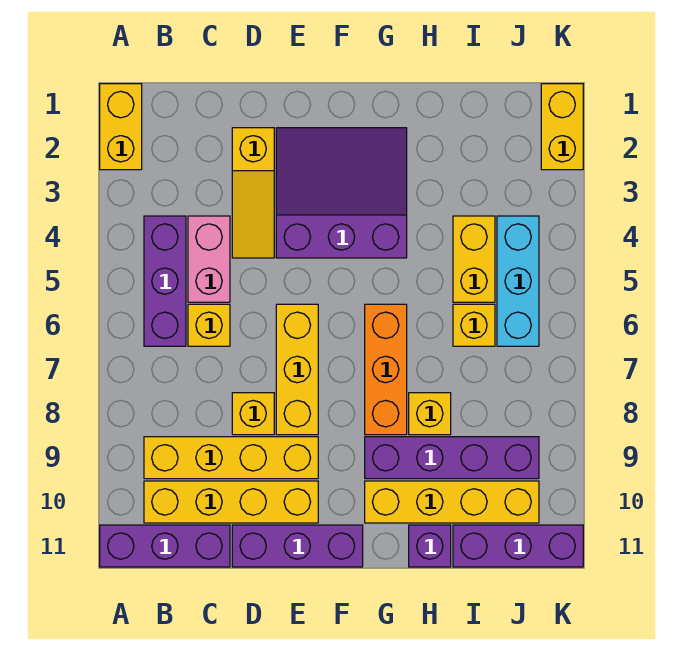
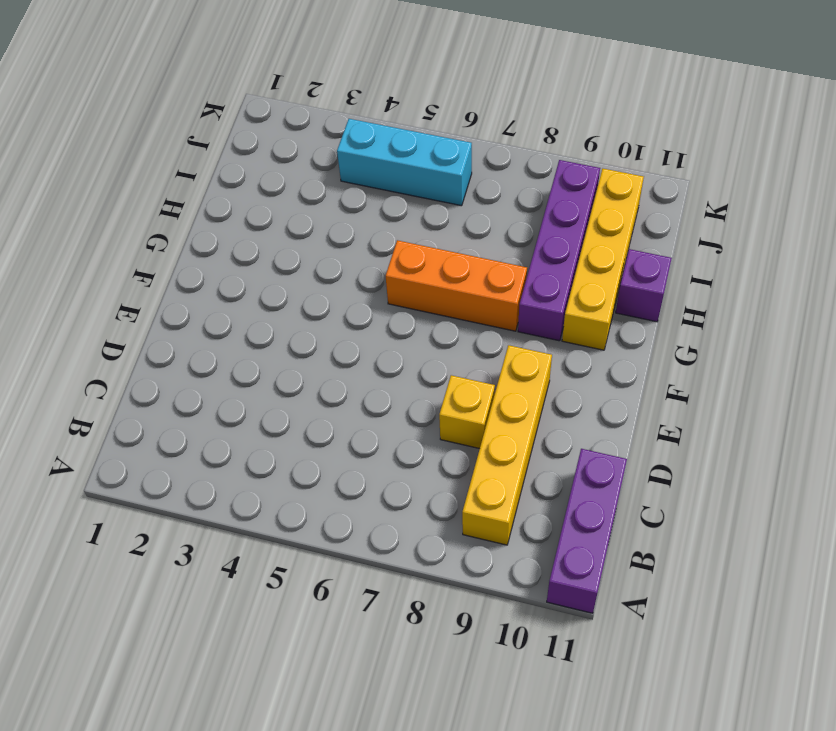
none -> yellow 1x2 brick [100,84,142,170]
none -> purple 1x3 brick [144,216,186,346]
none -> yellow 1x4 brick [144,481,318,523]

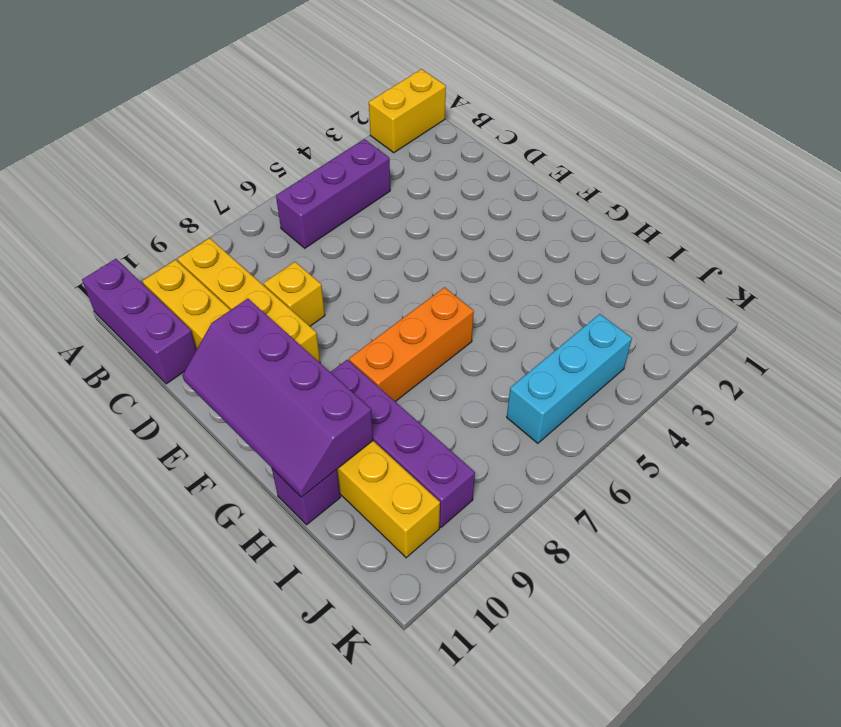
purple 2x4 slope [183,299,373,497] -> none
none -> pink 1x2 brick [188,216,230,302]
none -> yellow 1x1 brick [188,304,230,346]
none -> yellow 1x3 slope [232,128,274,258]

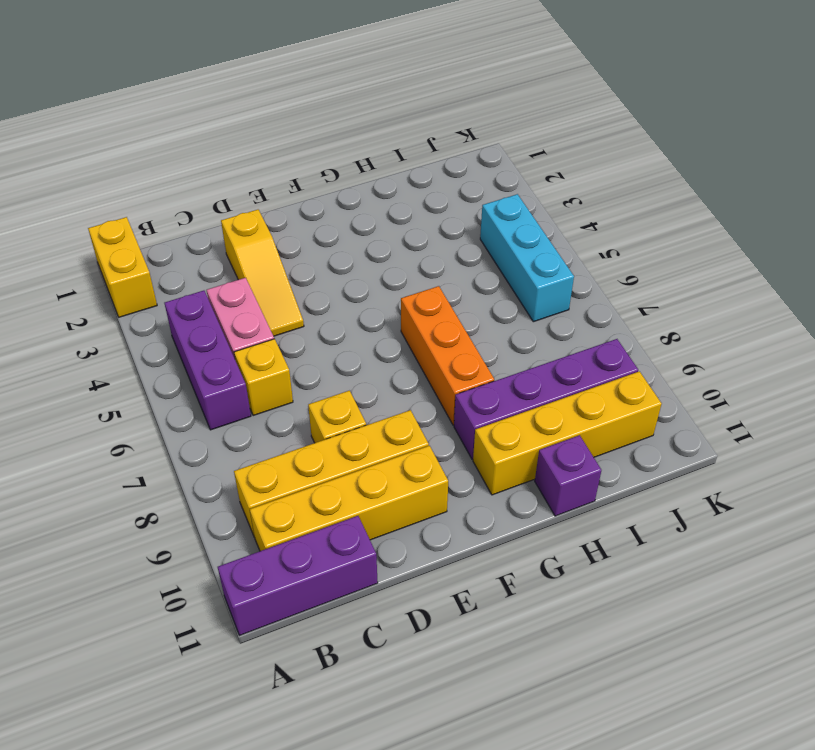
none -> purple 1x3 brick [232,525,363,567]
none -> purple 3x3 slope [276,128,407,258]
none -> yellow 1x3 brick [276,304,318,435]

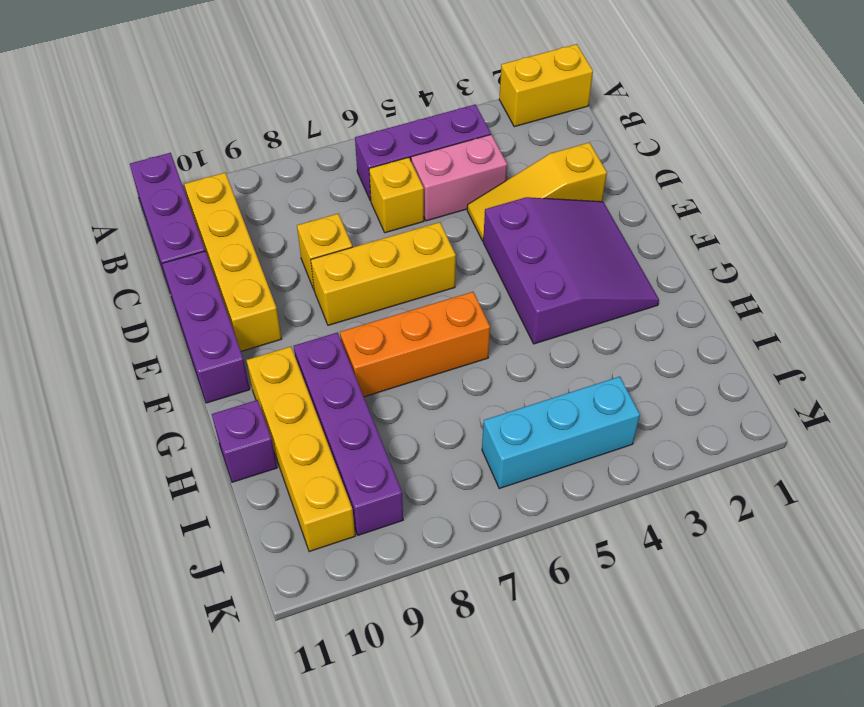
none -> yellow 1x4 brick [144,437,318,479]
none -> yellow 1x1 brick [409,393,451,435]
none -> yellow 1x2 brick [453,216,495,302]

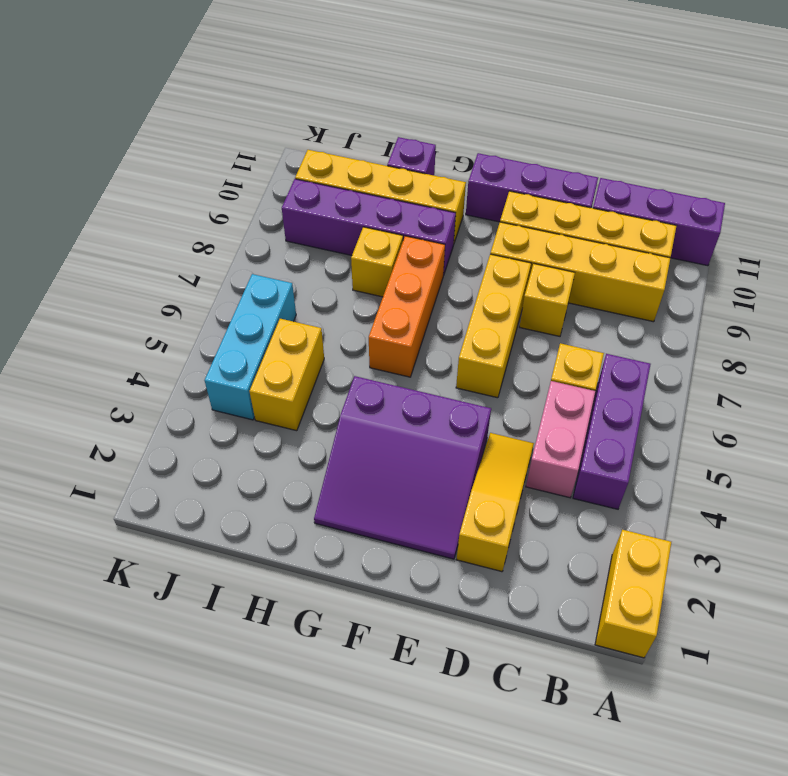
none -> yellow 1x1 brick [453,304,495,346]
none -> purple 1x3 brick [453,525,583,567]
none -> yellow 1x2 brick [541,84,583,170]

